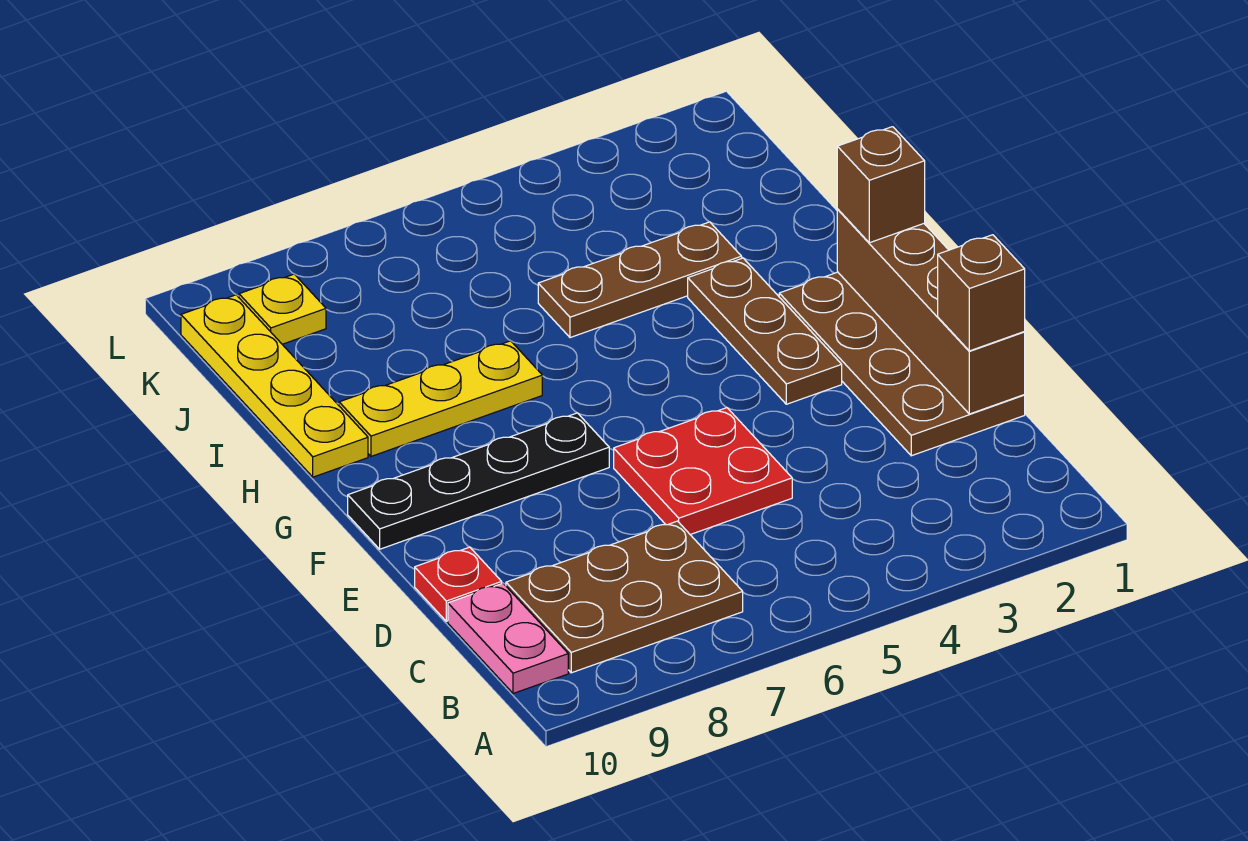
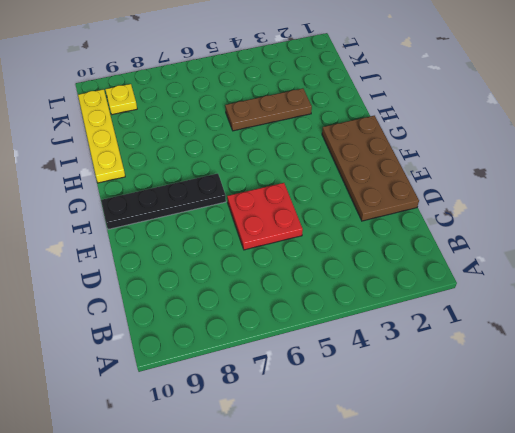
none -> brown 2x3 plate [506,521,743,673]
none -> pink 1x2 plate [448,583,568,694]
none -> red 1x1 plate [415,547,502,621]

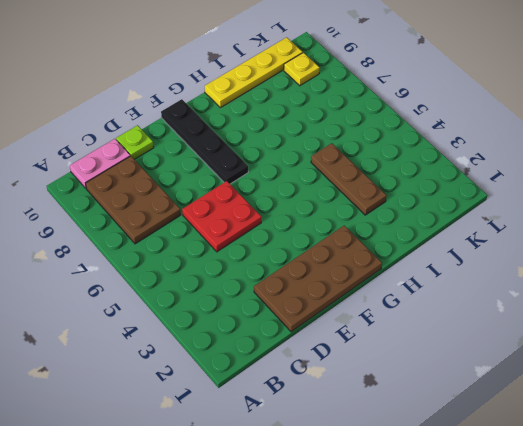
lime 1x1 plate [116,125,154,160] -> red 1x1 plate [415,547,502,621]
none -> brown 1x3 plate [688,258,842,404]
none -> yellow 1x3 plate [339,341,542,456]
none -> brown 1x4 brick [837,210,1025,414]

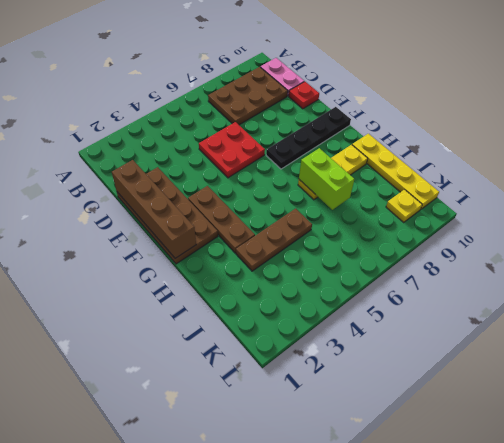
lime 1x2 brick [299,148,354,210] -> none
none -> brown 1x1 brick [938,235,1025,351]
none -> brown 1x1 brick [837,127,925,243]

